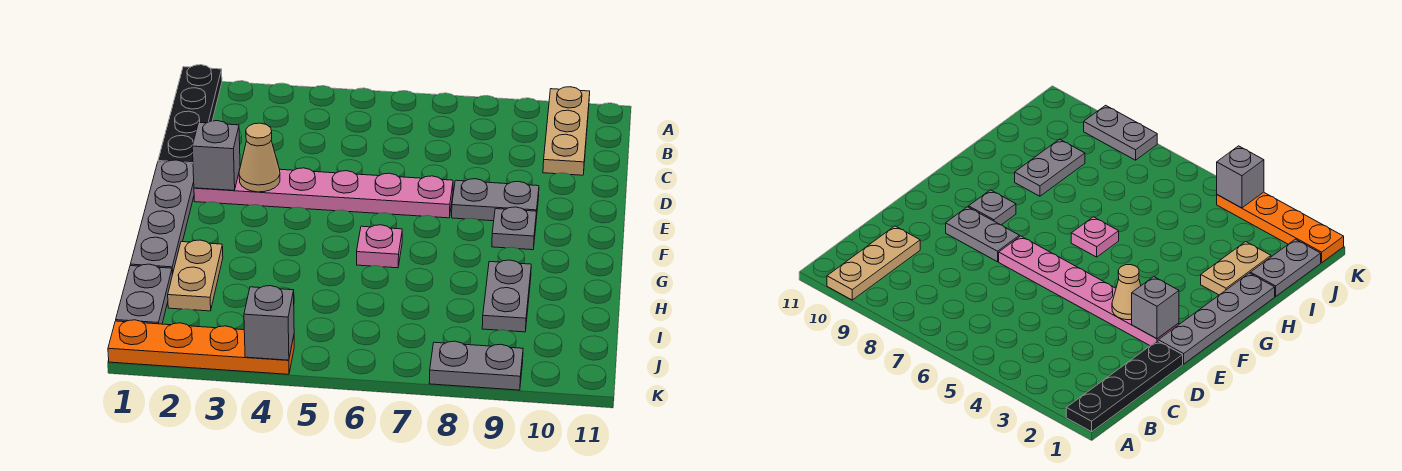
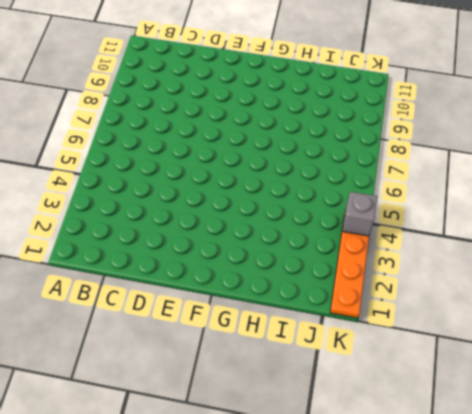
none -> black 1x4 plate [158,65,222,164]
none -> tan 1x3 plate [543,87,590,175]
none -> grey 1x4 plate [130,160,194,275]

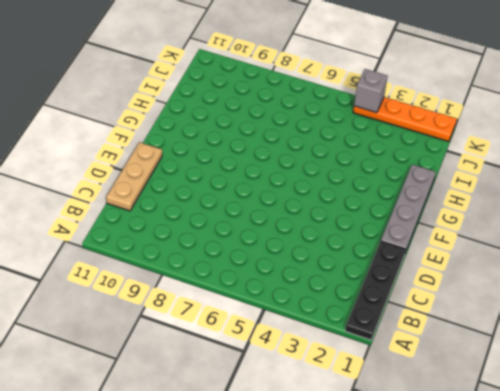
tan 1x3 plate [106,142,162,211] -> tan 1x3 plate moved to [543,87,590,175]
none -> pink 1x6 plate [194,168,453,218]
none -> grey 1x2 plate [452,179,539,221]
none -> grey 1x1 plate [492,207,537,250]

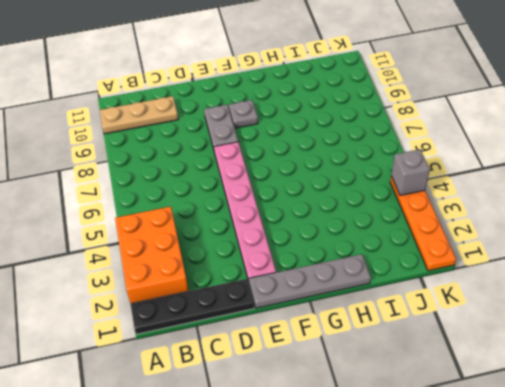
orange 2x3 brick [115,207,188,304] -> none
none -> pink 1x1 plate [357,225,402,268]
none -> tan 1x2 plate [168,240,223,311]
none -> grey 1x2 plate [482,260,531,332]

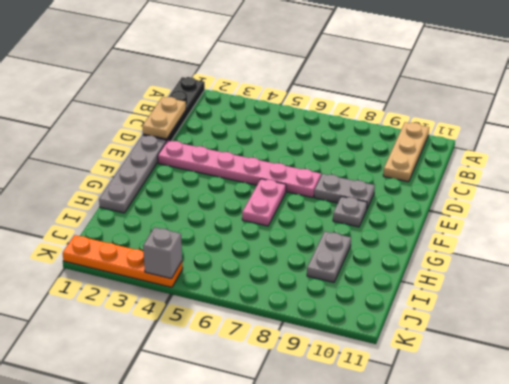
tan 1x2 plate [142,97,186,139] -> tan 1x2 plate moved to [168,240,223,311]
pink 1x2 plate [242,179,286,226] -> pink 1x1 plate [357,225,402,268]
none -> grey 1x2 plate [116,264,172,324]
none -> grey 1x2 plate [429,341,523,390]
none -> grey 1x1 brick [192,121,240,190]

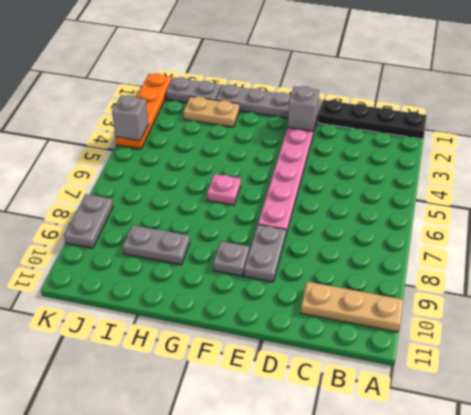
none -> tan 1x1 cone [239,123,280,192]

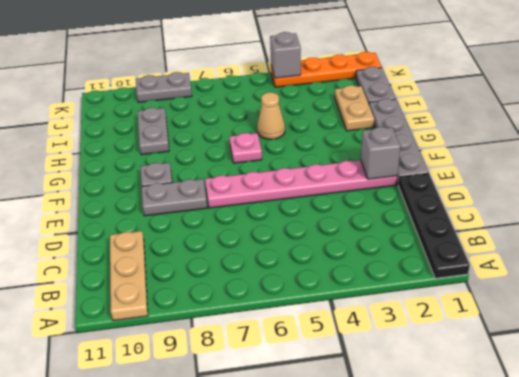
tan 1x1 cone [257,92,285,139] -> tan 1x1 cone moved to [239,123,280,192]

